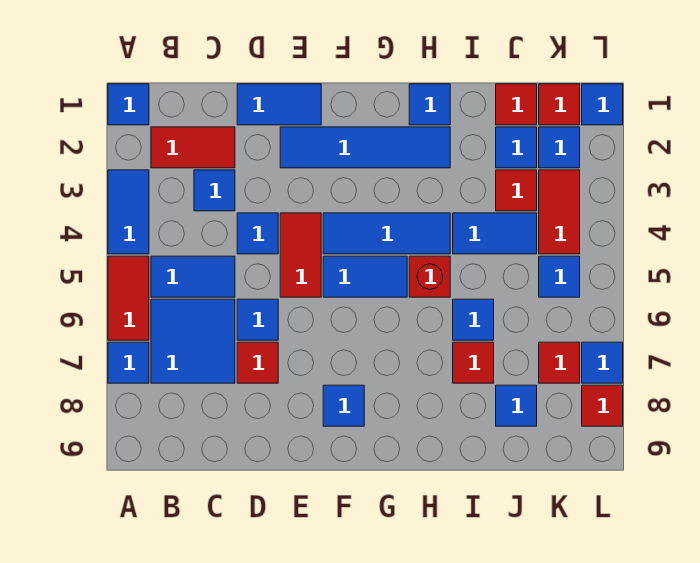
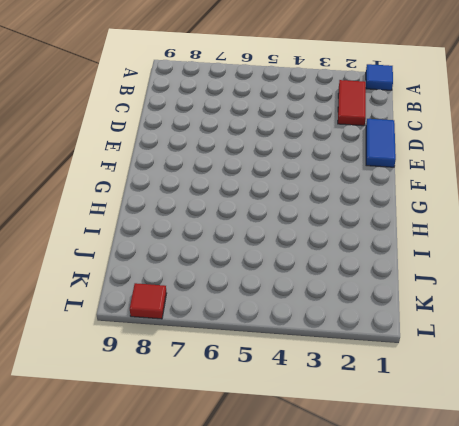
none -> blue 1x2 tile [108,170,149,254]
none -> red 1x2 tile [108,256,149,340]
none -> blue 1x1 tile [108,342,149,383]
none -> blue 1x2 tile [151,256,235,297]

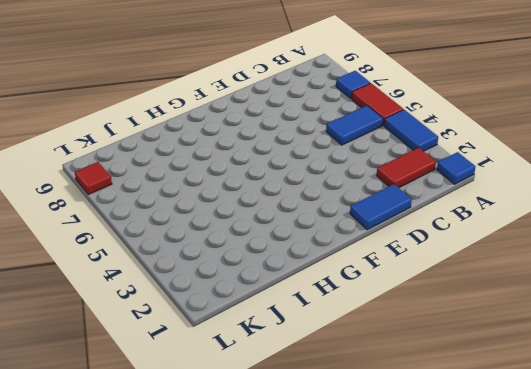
none -> blue 2x2 tile [151,299,235,383]
none -> blue 1x1 tile [194,170,235,211]
none -> blue 1x1 tile [237,213,278,254]
none -> blue 1x1 tile [237,299,278,340]

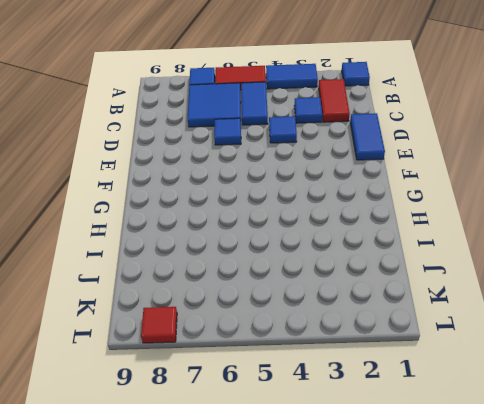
none -> red 1x1 tile [237,342,278,383]
none -> blue 1x4 tile [280,127,450,168]
none -> red 1x2 tile [280,213,321,297]
none -> blue 1x3 tile [323,213,450,254]

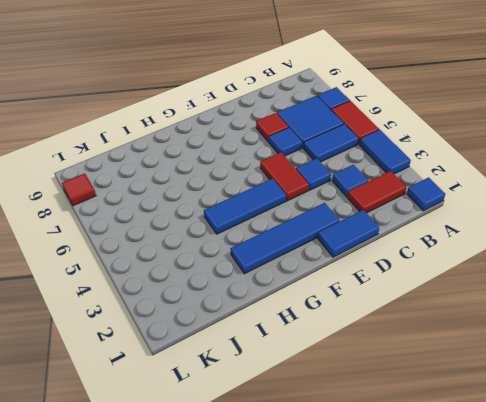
none -> blue 1x2 tile [323,256,407,297]
none -> blue 1x1 tile [323,385,364,426]
none -> blue 1x1 tile [409,84,450,125]
none -> red 1x1 brick [409,256,450,297]

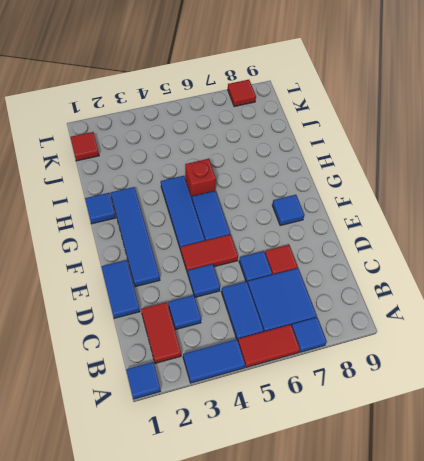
none -> blue 1x2 tile [453,213,537,254]
none -> blue 1x1 tile [453,299,494,340]
none -> red 1x1 tile [453,342,494,383]
none -> red 1x1 tile [496,84,537,125]

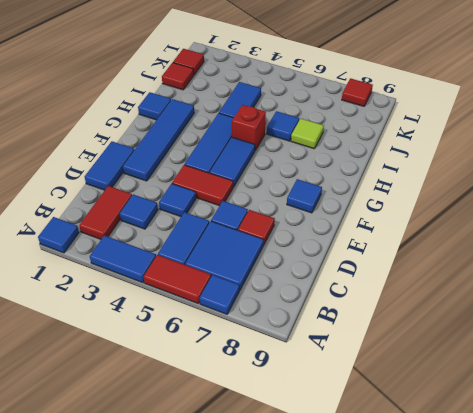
lime 1x1 tile [291,119,324,149] -> red 1x1 tile [453,342,494,383]
none -> blue 1x1 tile [496,127,537,168]
none -> red 1x1 tile [496,170,537,211]
none -> blue 1x1 tile [496,385,537,426]
none -> blue 1x1 tile [539,127,580,168]

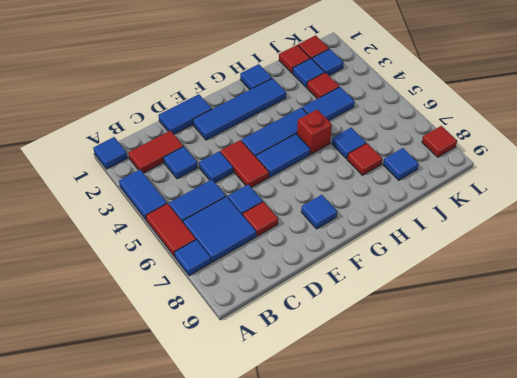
none -> red 1x2 tile [539,170,580,254]
none -> blue 1x1 tile [539,256,580,297]
none -> red 1x1 tile [539,342,580,383]
none -> blue 1x1 tile [582,84,623,125]

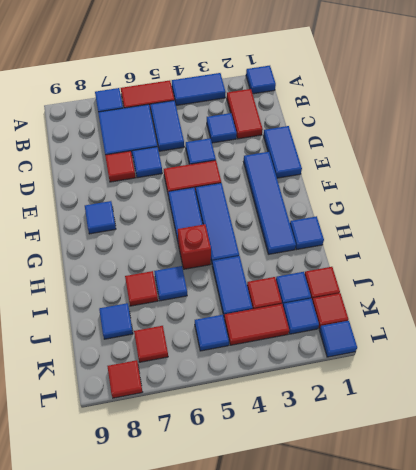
none -> blue 1x1 tile [582,342,623,383]

